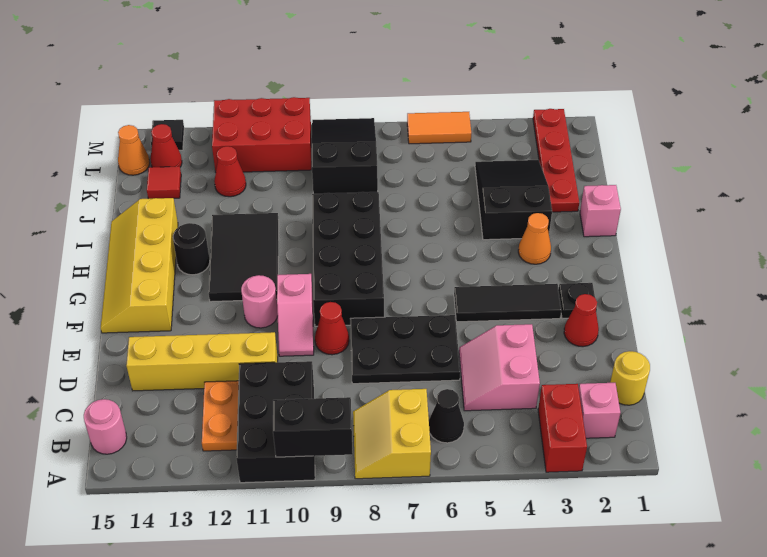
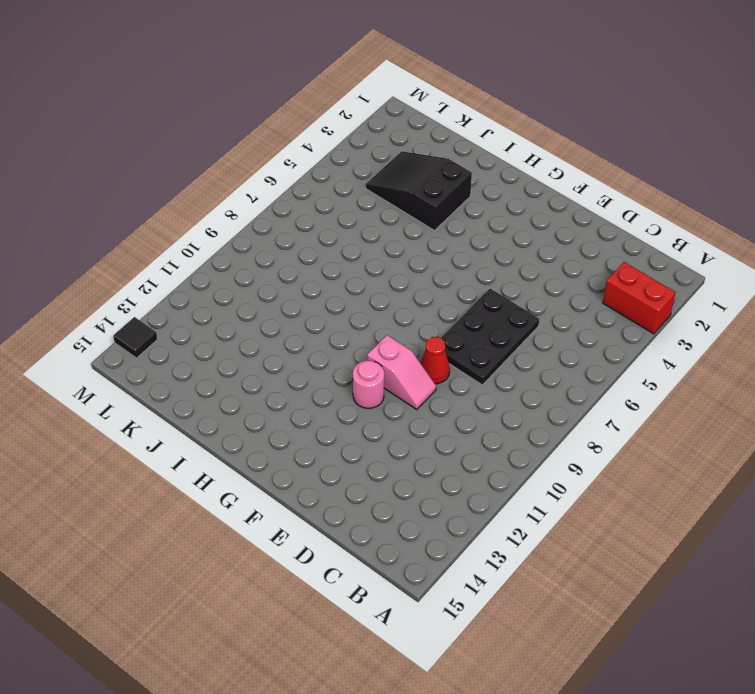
none -> yellow 2x2 slope [353,389,431,479]
none -> black 2x3 brick [236,361,315,483]
none -> pink 1x1 brick [579,383,620,438]
none -> black 1x1 cone [429,389,464,443]

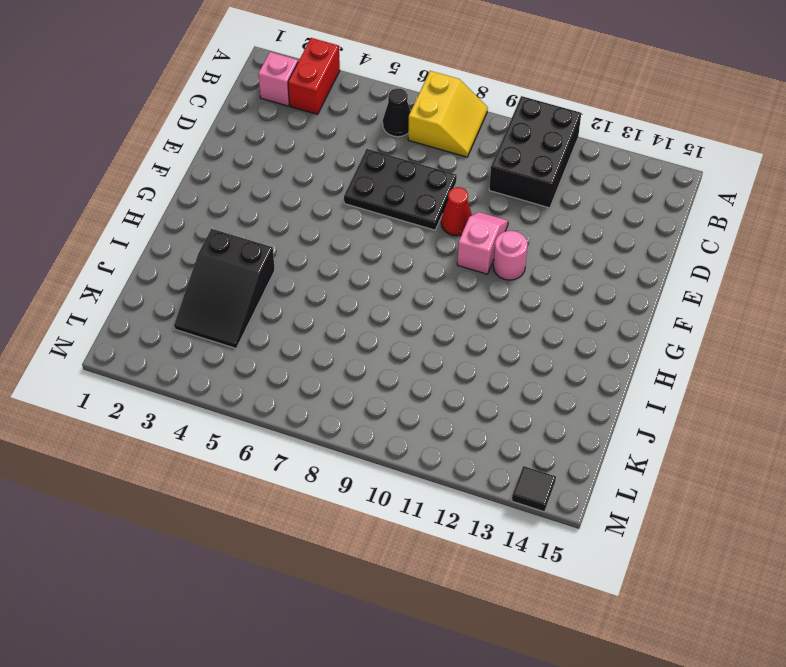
none -> orange 1x2 plate [202,381,239,451]
none -> pink 1x1 round brick [84,399,127,454]
none -> yellow 1x1 round brick [610,351,650,405]
none -> pink 2x2 slope [459,324,540,411]

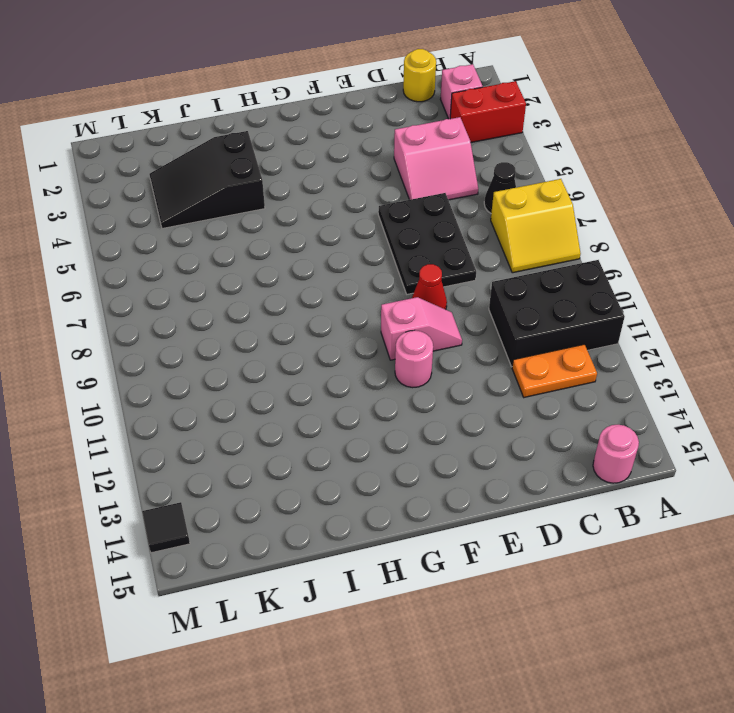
none -> yellow 1x4 brick [126,332,278,391]
none -> red 1x1 cone [564,294,599,347]
none -> black 1x1 plate [559,283,597,319]
none -> black 1x3 tile [454,284,561,322]

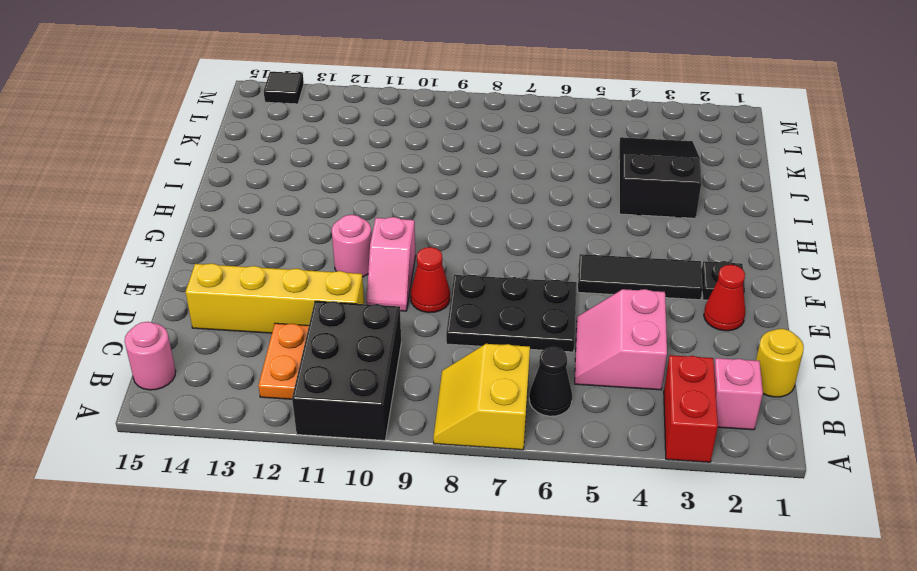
none -> black 2x4 brick [312,192,384,326]
none -> yellow 2x4 slope [100,198,178,333]
none -> black 2x3 tile [209,213,279,302]
none -> orange 1x1 cone [518,213,551,264]

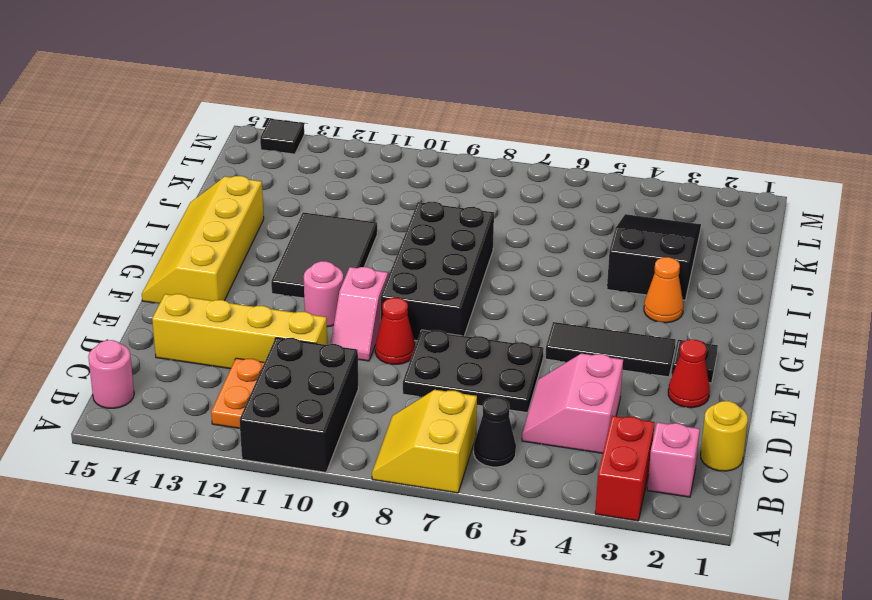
none -> black 1x1 round brick [173,223,210,275]
none -> pink 1x1 brick [580,185,621,237]
none -> red 1x4 plate [533,109,579,212]
none -> black 2x3 slope [312,118,378,194]

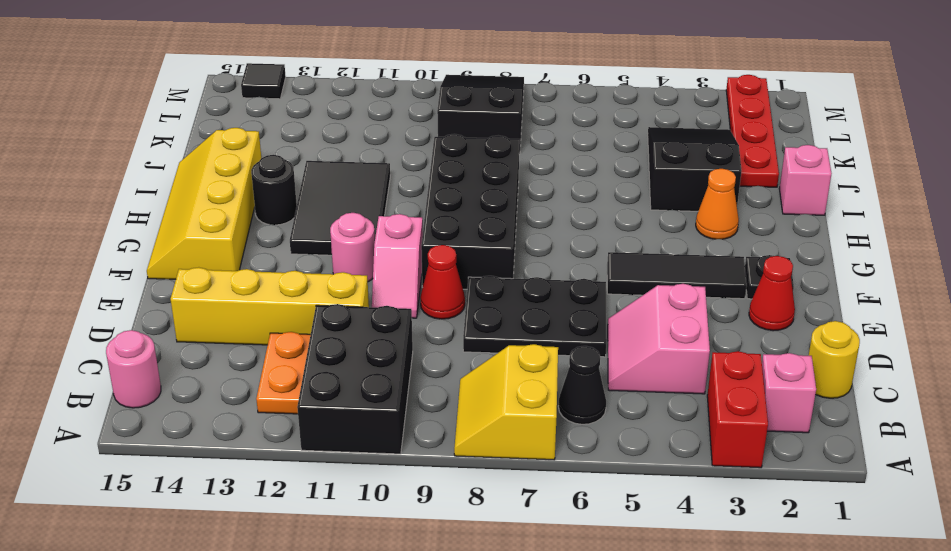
none -> red 1x1 cone [214,146,246,197]
none -> red 1x1 tile [147,166,181,199]
none -> red 2x3 brick [212,97,312,173]
none -> red 1x1 cone [150,124,182,167]

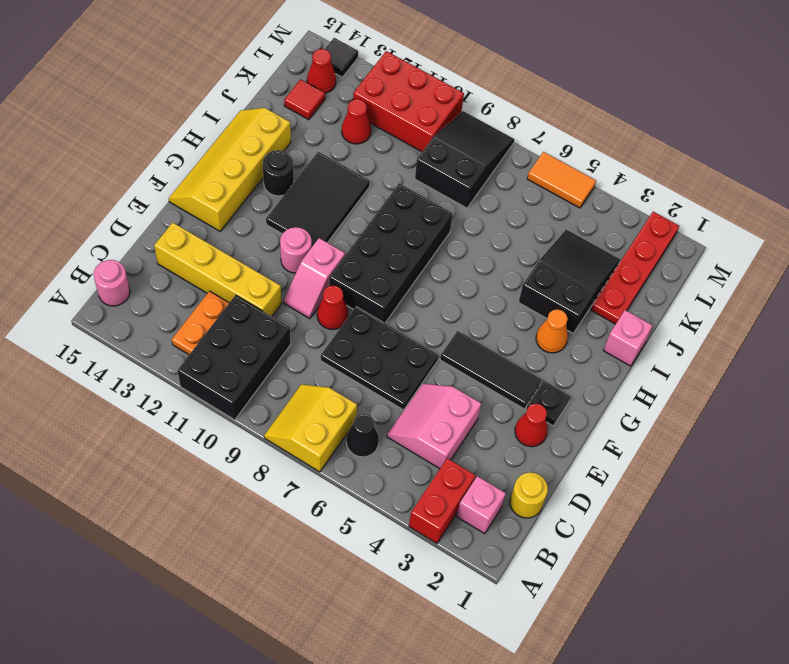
none -> orange 1x1 cone [118,125,150,175]
none -> black 1x2 brick [273,397,353,457]

